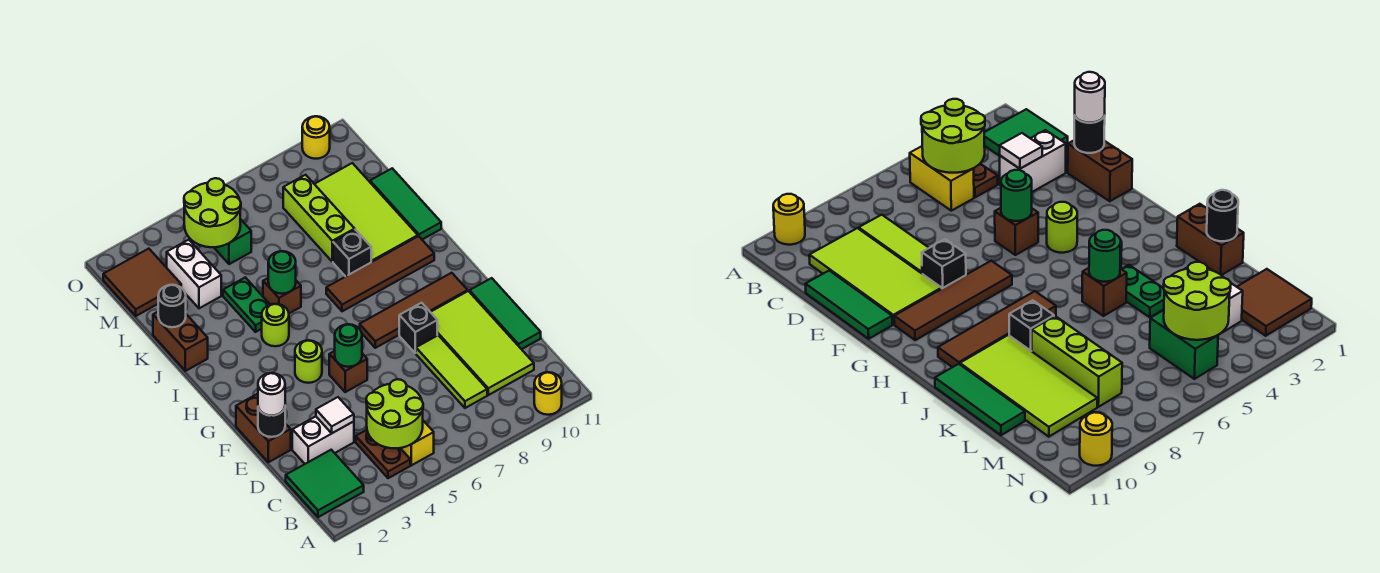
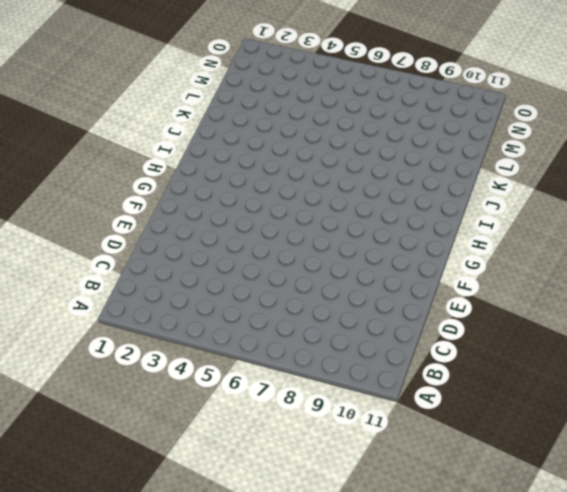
none -> yellow 1x1 round brick [534,372,562,415]
none -> green 2x2 tile [286,450,364,517]
none -> brown 1x2 plate [356,430,410,478]
none -> yellow 1x2 brick [401,421,434,465]

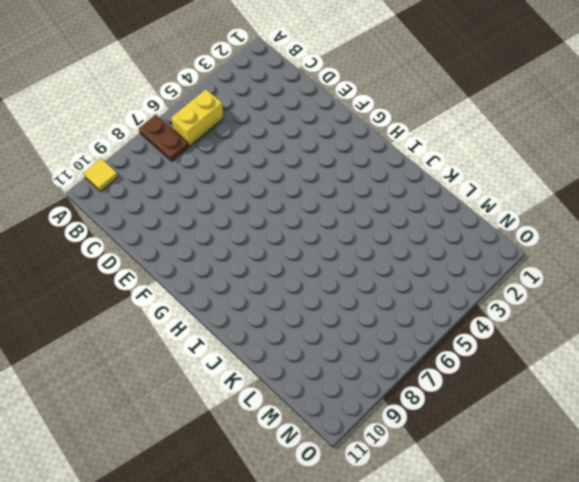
brown 1x2 plate [139,115,188,161] -> brown 1x2 plate moved to [356,430,410,478]
yellow 1x1 tile [84,159,118,192] -> yellow 1x1 round brick [534,372,562,415]
yellow 1x2 brick [171,89,223,146] -> yellow 1x2 brick turned to [401,421,434,465]
none -> green 2x2 tile [286,450,364,517]
none -> lime 1x3 tile [416,335,487,408]
none -> lime 2x4 tile [431,291,534,395]
none -> white 1x2 brick [292,417,354,464]

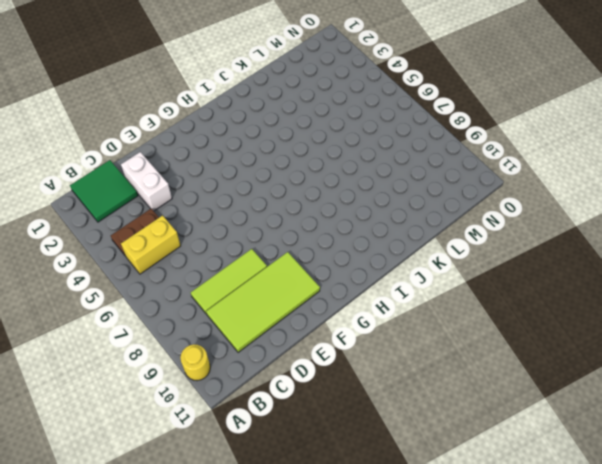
none -> green 1x3 tile [470,278,541,349]
none -> brown 1x2 brick [236,394,291,462]
none -> brown 1x1 brick [329,351,367,392]
none -> black 1x1 brick [399,303,437,353]

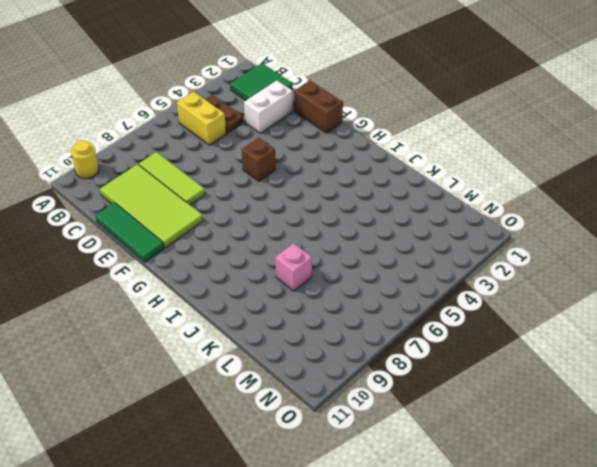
pink 1x1 brick [275,243,312,291] -> lime 1x3 brick [283,175,355,262]
none -> black 1x1 brick [399,303,437,353]
none -> lime 1x1 round brick [295,340,322,383]
none -> brown 1x4 tile [360,273,468,348]
none -> lime 1x1 round brick [262,304,289,346]

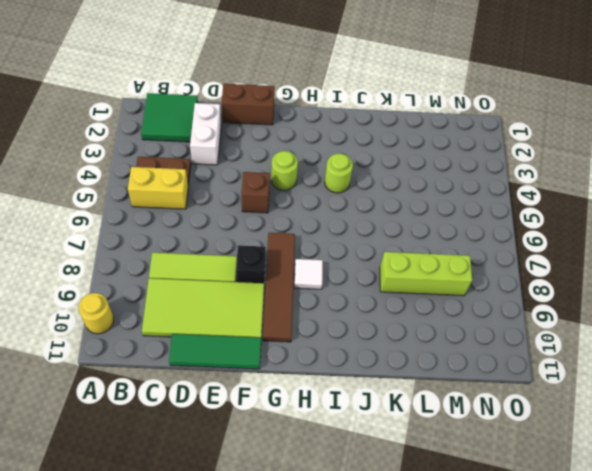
white 1x1 tile [294,259,323,289] -> white 1x1 tile moved to [316,397,354,433]
none -> brown 1x4 tile [326,236,434,311]
none -> brown 1x2 brick [153,312,208,371]
none -> green 1x2 plate [223,277,270,332]
none -> brown 1x1 brick [263,278,301,313]

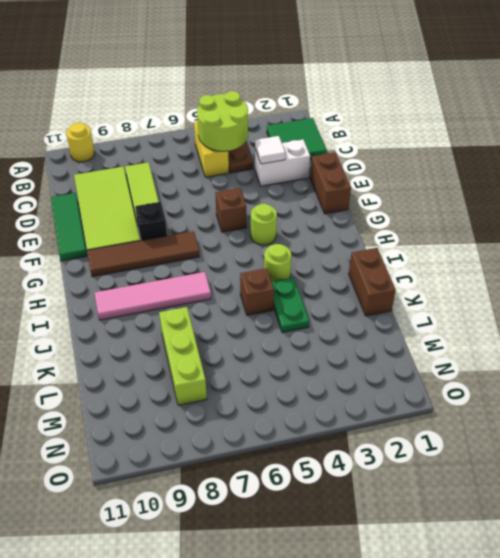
pink 1x4 tile [94,272,211,320] -> brown 1x4 tile [326,236,434,311]
none -> black 1x1 brick [333,230,371,277]
none -> lime 2x4 tile [315,163,418,262]
none -> green 1x3 tile [370,168,441,239]
none -> white 1x2 brick [167,240,221,308]

